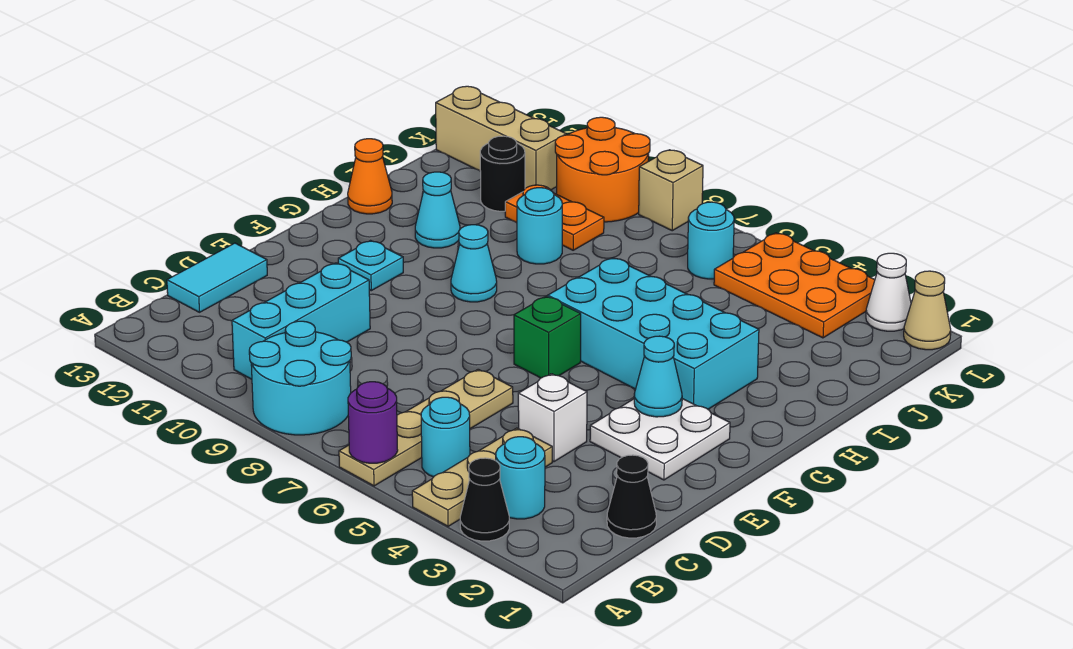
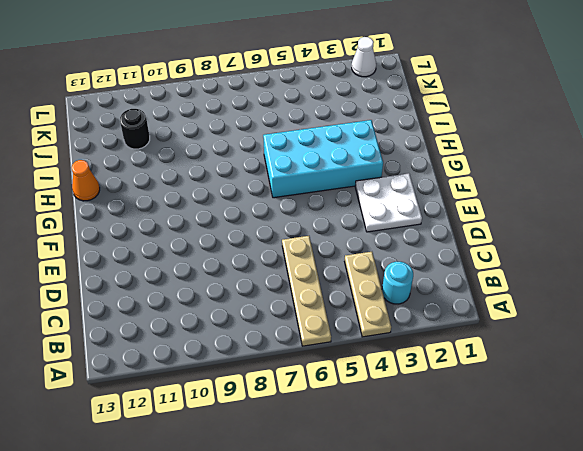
none -> black 1x1 cone [460,458,509,541]
none -> cyan 2x2 round brick [249,321,351,435]
none -> cyan 1x1 round brick [421,397,470,477]

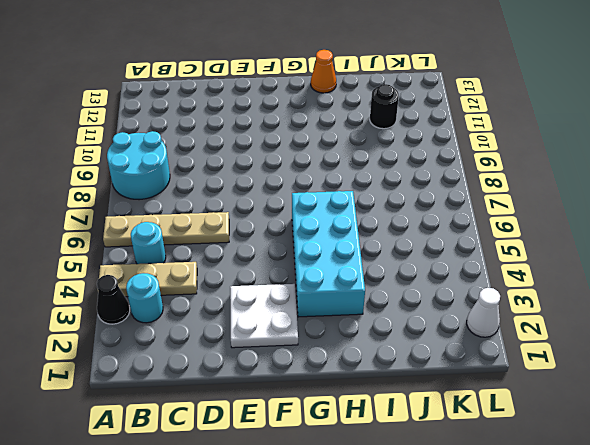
none -> cyan 1x3 brick [232,263,370,379]
none -> black 1x1 cone [607,455,656,538]
none -> cyan 1x2 tile [167,243,267,312]

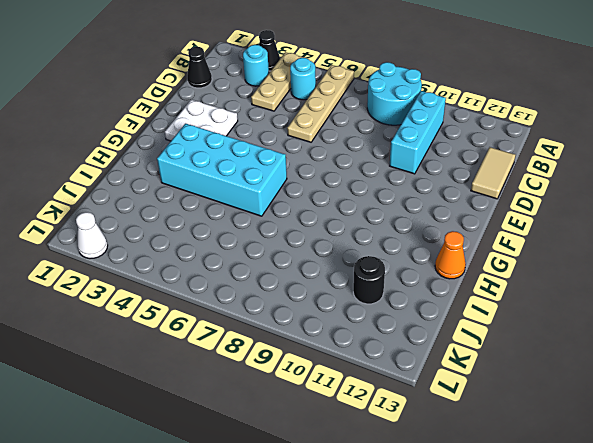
tan 1x2 tile [471,147,515,199] -> cyan 1x2 tile [167,243,267,312]
none -> white 1x1 brick [518,374,587,462]
none -> green 1x1 brick [514,296,581,378]
none -> cyan 1x1 plate [338,241,403,291]

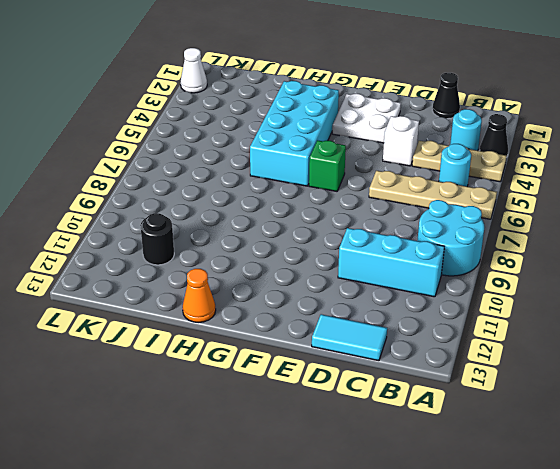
none -> cyan 1x1 plate [338,241,403,291]
none -> cyan 1x1 cone [451,225,497,302]
none -> cyan 1x1 cone [415,172,460,248]

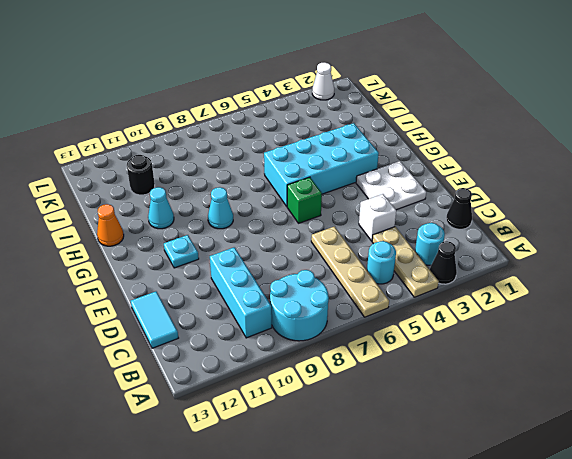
none -> cyan 1x1 round brick [517,188,562,264]
none -> orange 1x2 plate [505,185,604,250]
none -> orange 2x3 plate [714,233,875,338]

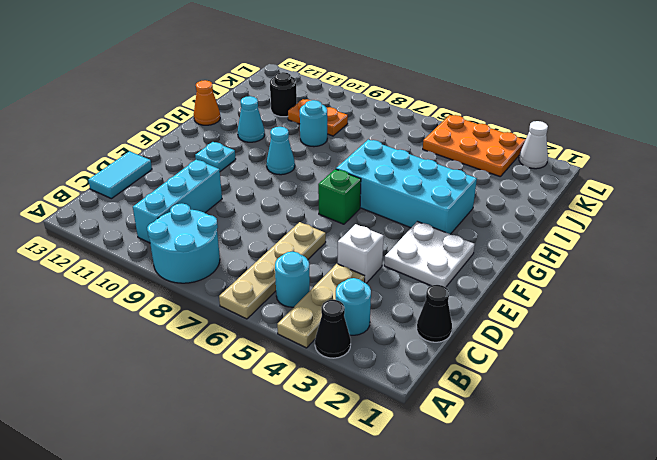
none -> cyan 1x1 round brick [688,202,734,279]
none -> orange 2x2 round brick [555,117,650,222]
none -> tan 1x3 brick [436,86,566,190]

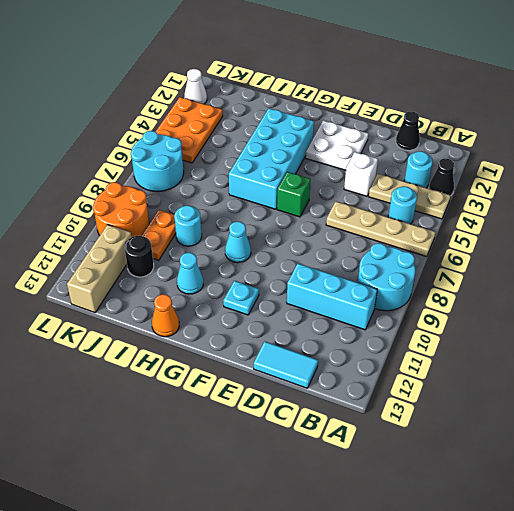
cyan 2x2 round brick [131,131,184,191] -> cyan 1x1 round brick [688,202,734,279]
none -> tan 1x1 cone [904,271,951,350]
none -> tan 1x1 brick [639,150,703,231]
none -> purple 1x1 round brick [348,382,398,463]

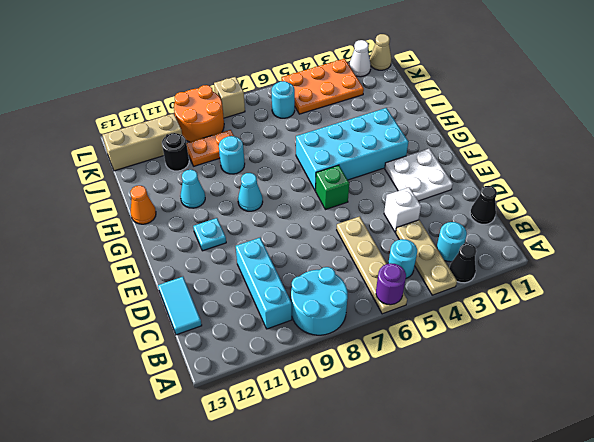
none -> cyan 1x1 cone [634,336,682,417]

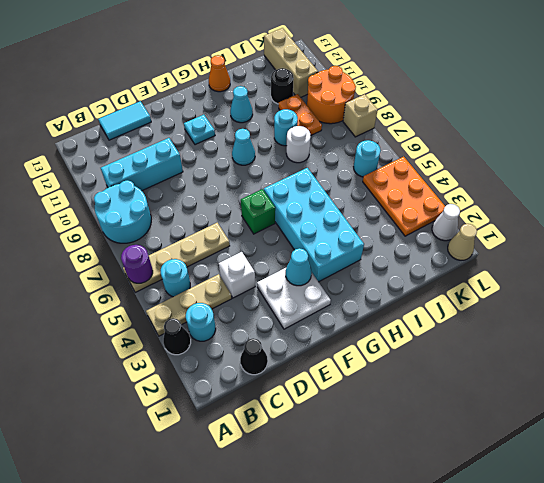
white 1x1 round brick [286,126,311,163] -> none

